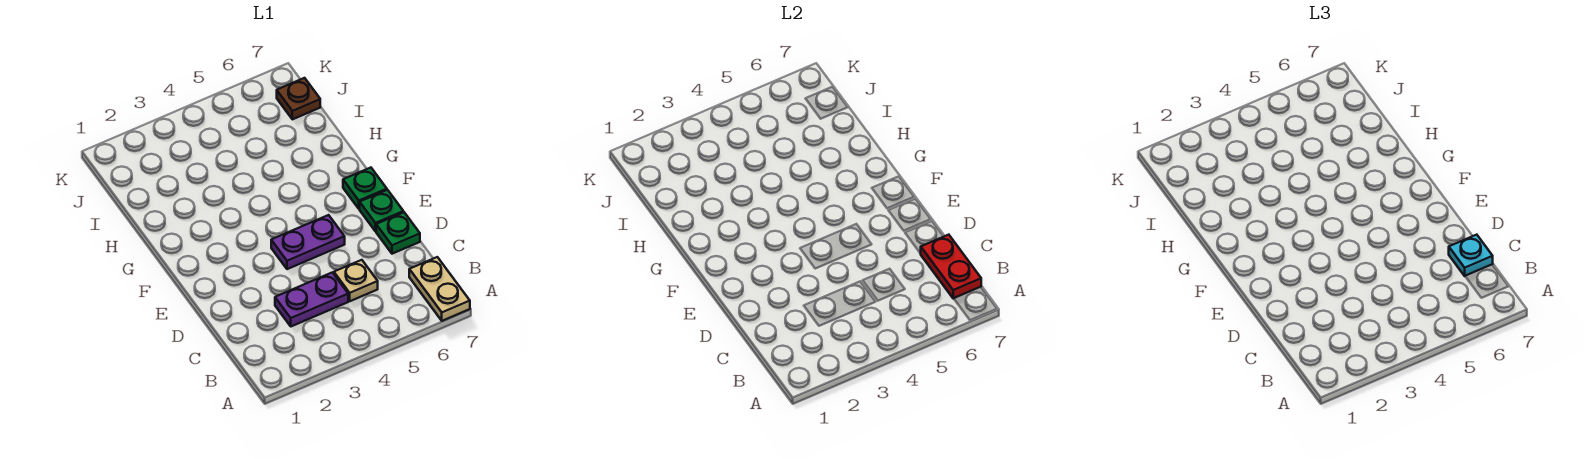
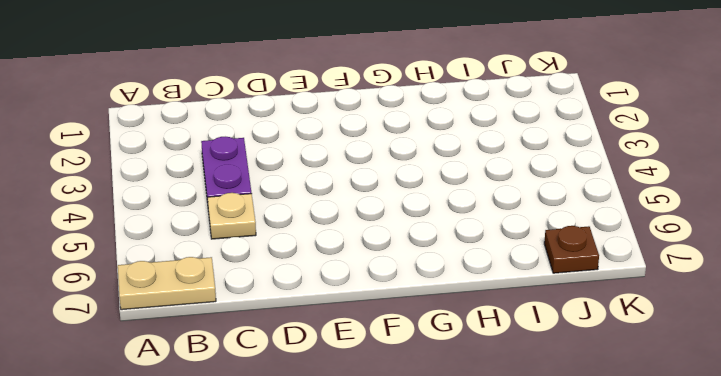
none -> green 1x1 plate [376,212,420,254]
none -> purple 1x2 plate [271,215,345,269]

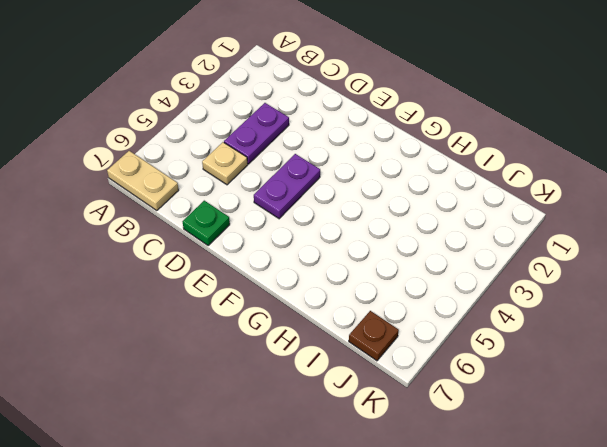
none -> green 1x1 plate [360,190,403,231]
none -> green 1x1 plate [343,168,387,209]

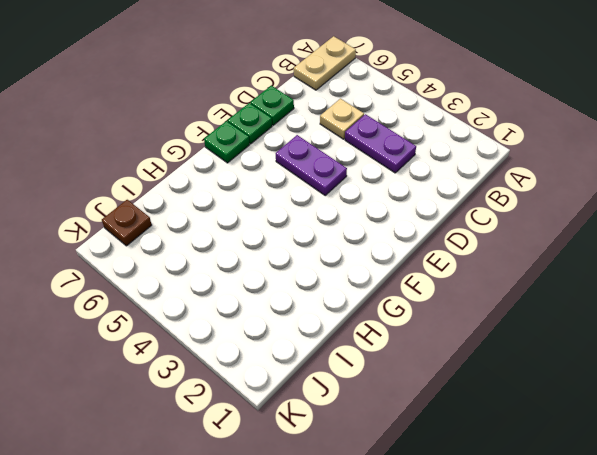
none -> red 1x2 plate [921,235,981,299]
none -> cyan 1x1 plate [1449,235,1493,276]

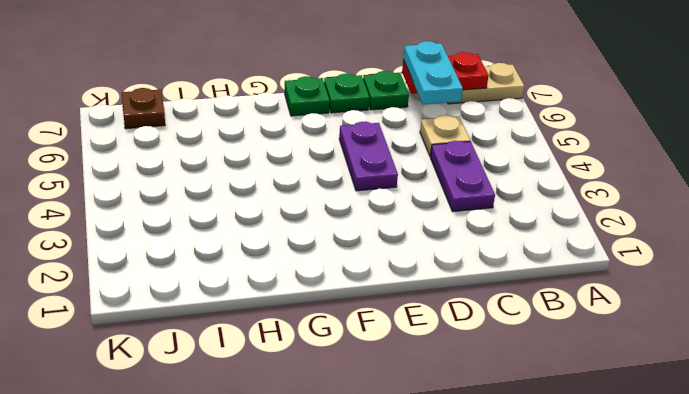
cyan 1x2 plate [403,41,463,104] -> cyan 1x1 plate [1449,235,1493,276]

